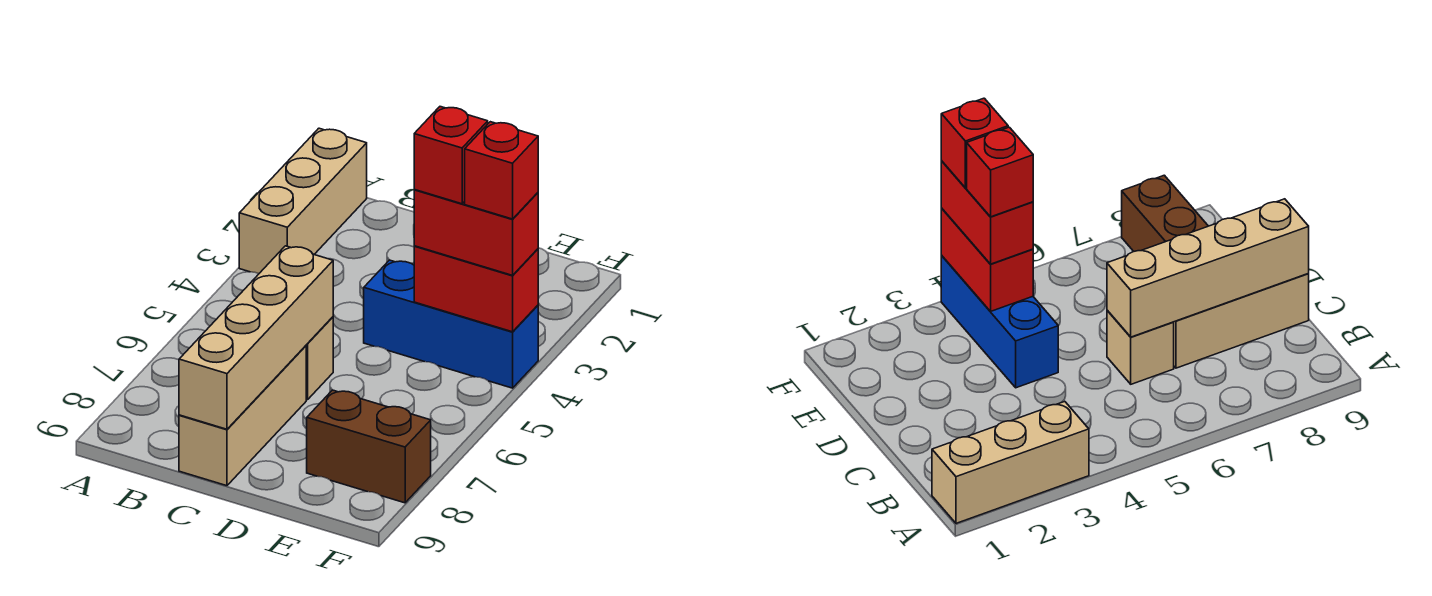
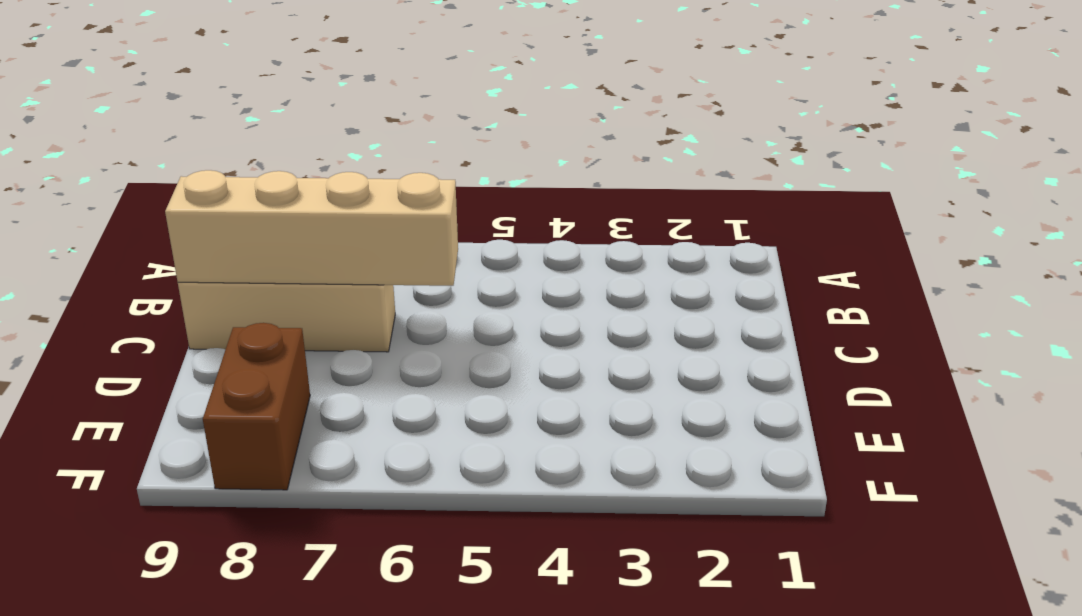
none -> tan 1x3 brick [239,128,367,273]
none -> tan 1x1 brick [306,317,333,400]

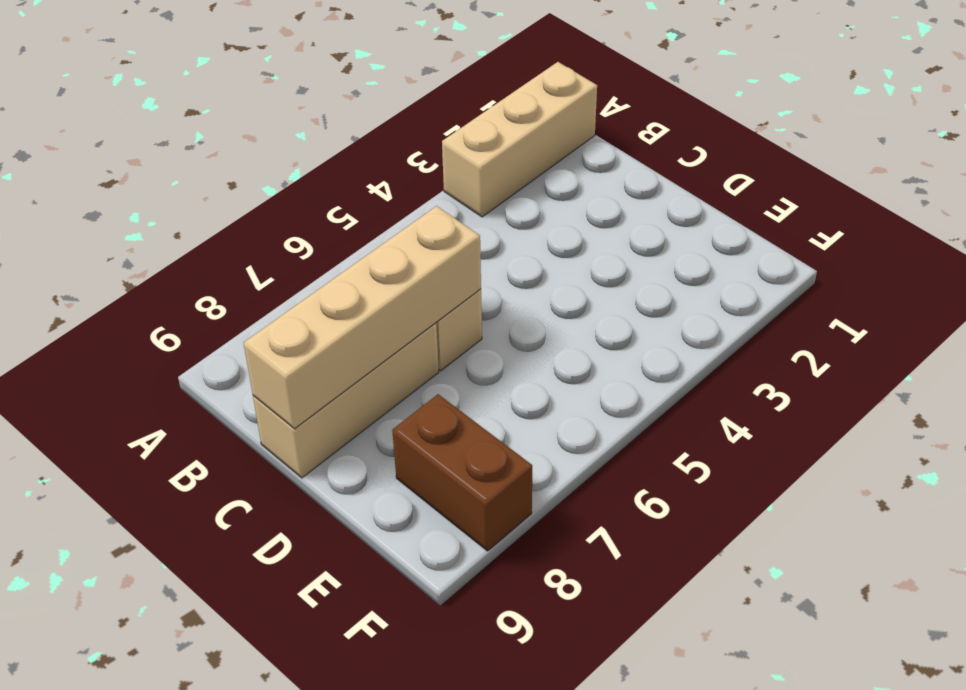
none -> blue 1x3 brick [364,260,538,388]
none -> red 1x2 brick [414,246,538,332]

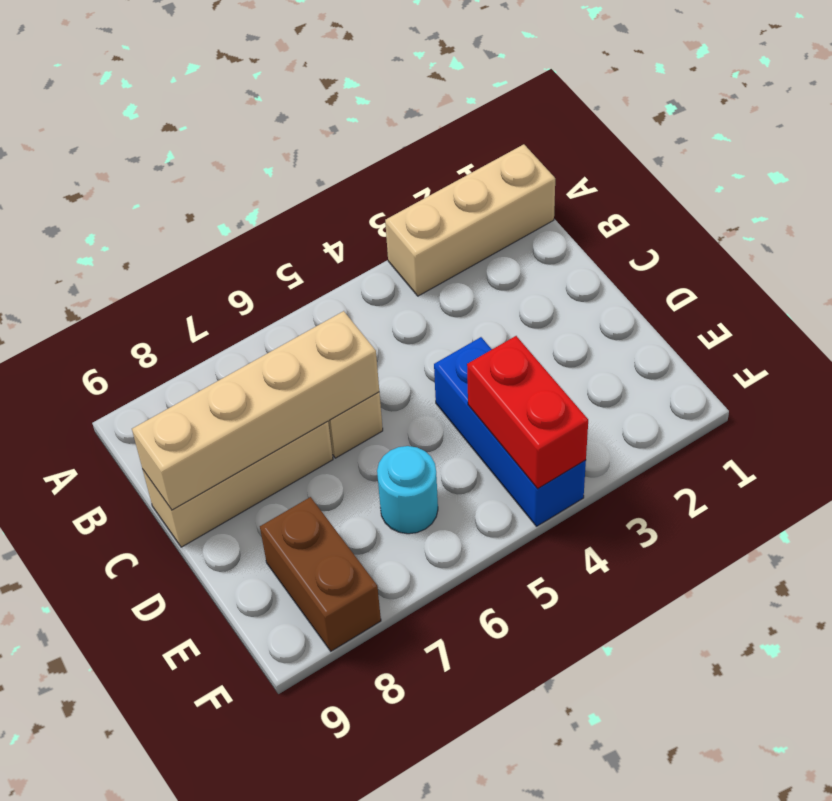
cyan 1x1 round brick [377,446,438,534] -> none
none -> red 1x2 brick [414,190,538,275]
none -> red 1x1 brick [414,107,488,204]

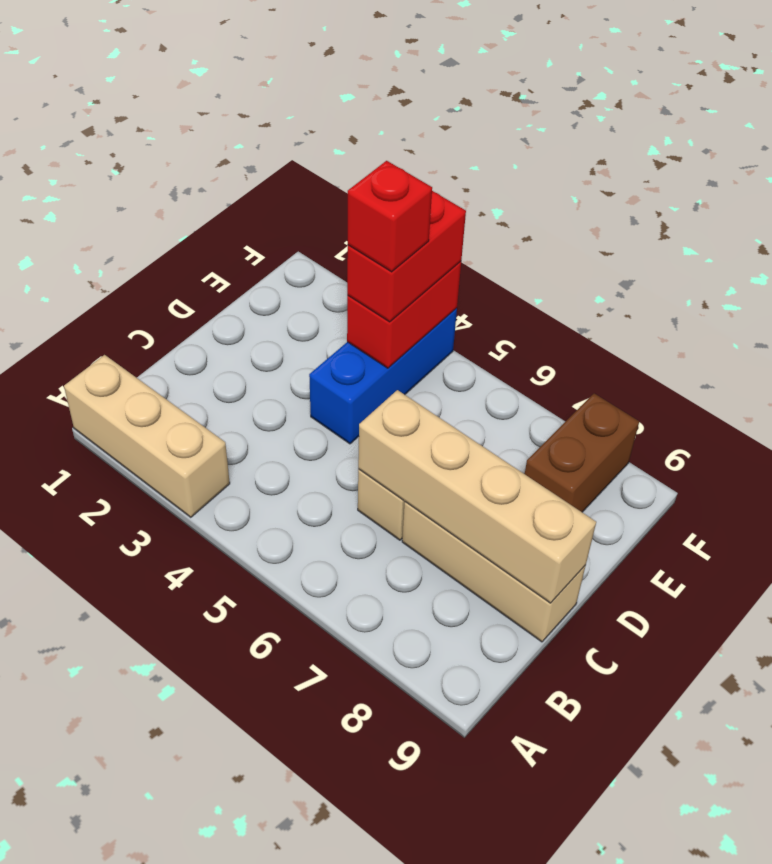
none -> red 1x1 brick [465,122,538,219]

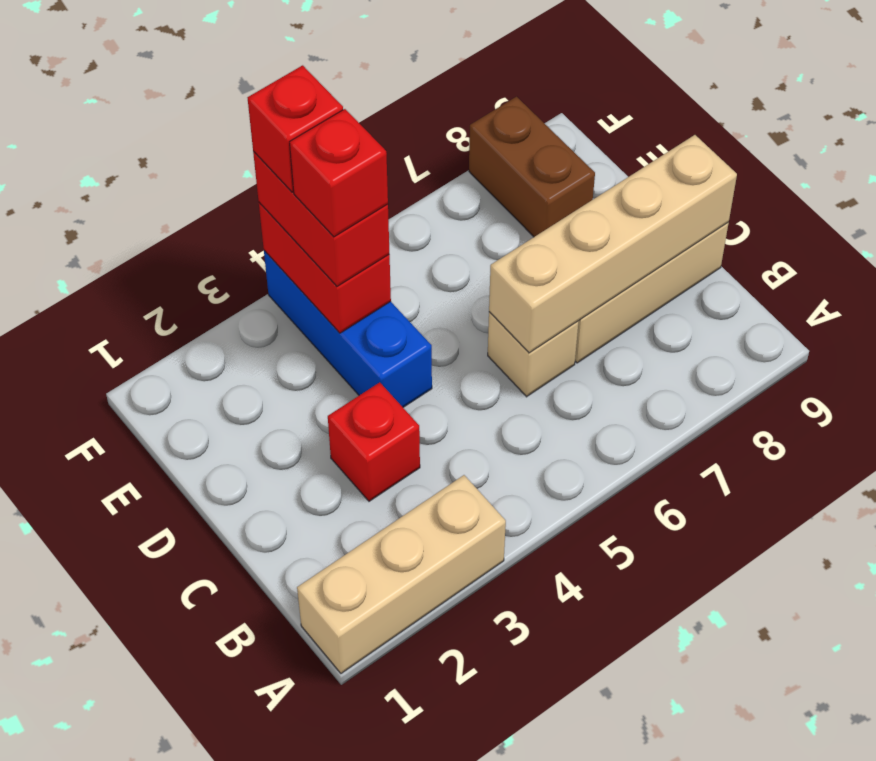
red 1x1 brick [328,382,420,501] -> none

